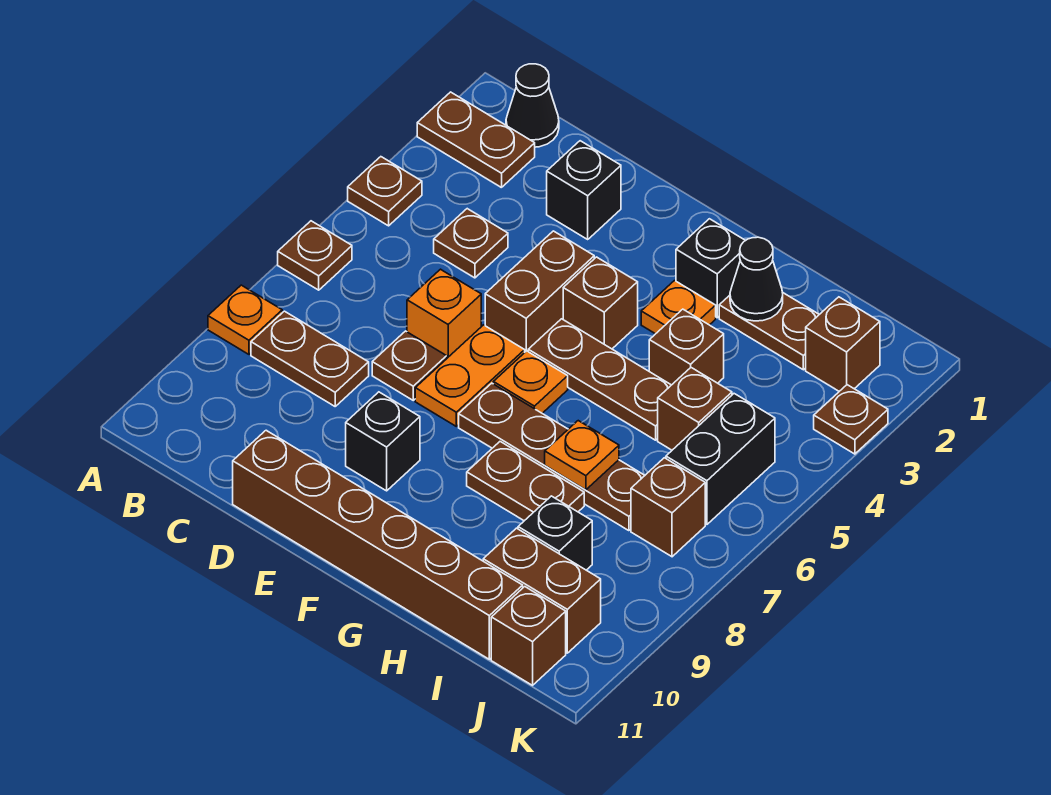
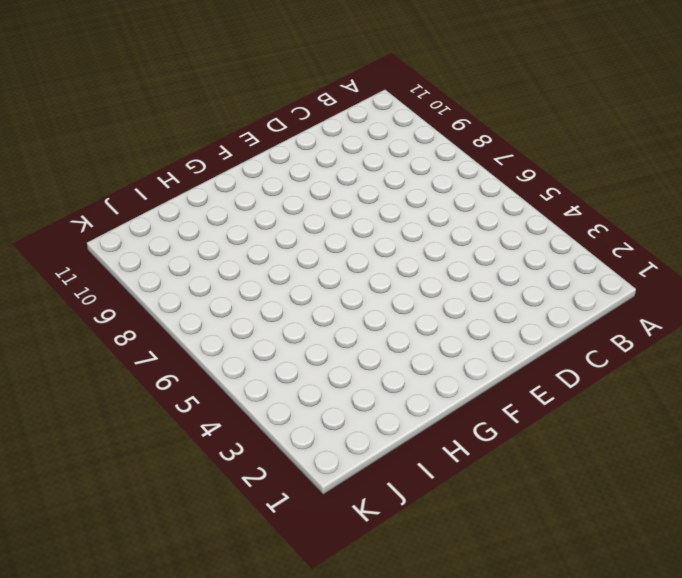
none -> brown 1x2 plate [417,92,535,188]
none -> brown 1x1 plate [348,157,422,226]
none -> brown 1x1 plate [278,221,352,290]
none -> orange 1x1 plate [208,285,282,354]

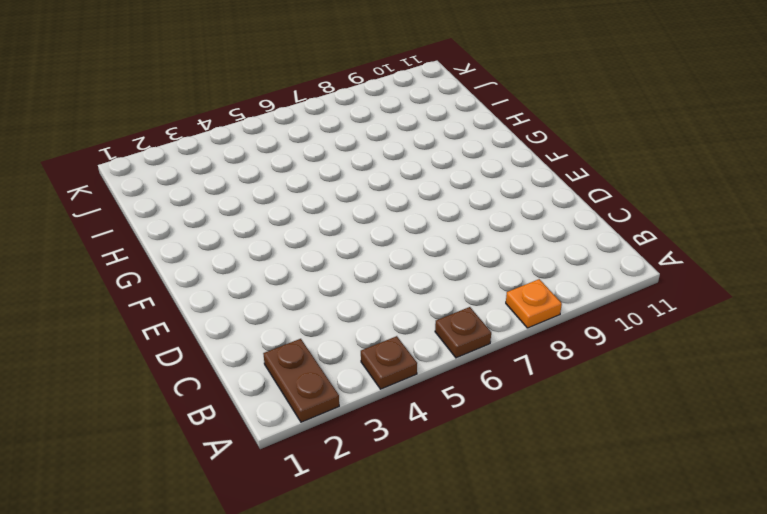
none -> black 1x1 cone [506,64,559,147]
none -> brown 1x2 plate [251,311,369,406]
none -> brown 1x1 plate [434,209,508,278]
none -> black 1x1 brick [547,141,621,239]

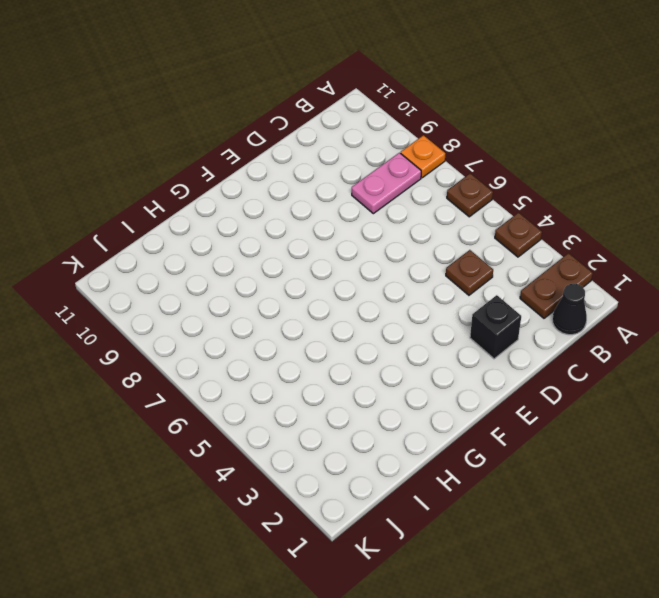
pink 1x2 plate [352,153,421,214] -> brown 1x2 plate [251,311,369,406]
none -> orange 1x1 brick [407,269,481,358]
none -> brown 1x1 plate [372,331,447,400]
none -> brown 1x6 brick [233,430,523,659]
none -> brown 1x2 brick [485,231,594,352]

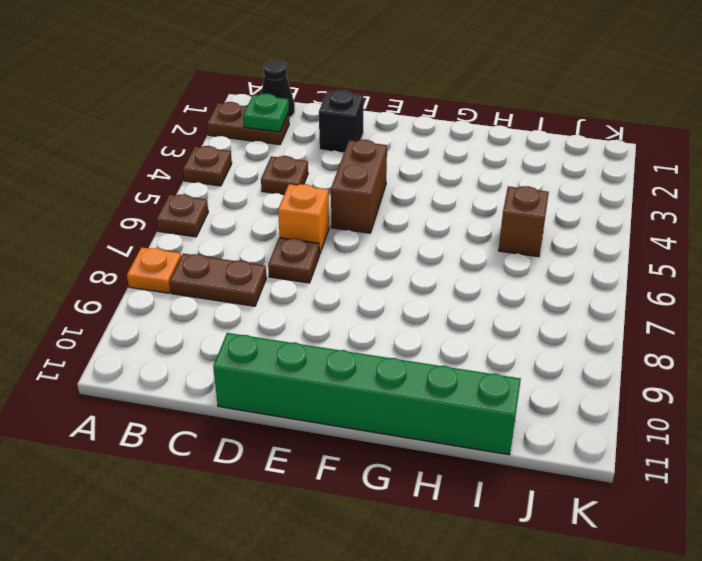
green 1x1 plate [243,94,289,132] -> none
green 1x6 brick [213,333,521,455] -> brown 1x6 brick [233,430,523,659]
none -> orange 1x2 plate [415,325,525,426]
none -> black 1x1 brick [346,392,420,491]
none -> brown 1x1 brick [563,257,638,349]
none -> brown 1x3 plate [528,319,671,440]

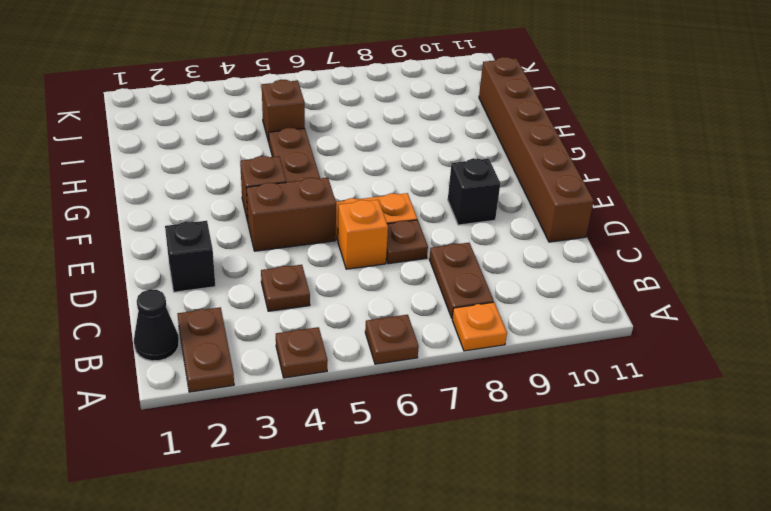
none -> orange 1x1 plate [493,351,568,413]
none -> brown 1x4 plate [459,383,645,531]
none -> black 1x1 brick [676,219,746,318]
none -> orange 1x1 plate [641,281,716,334]

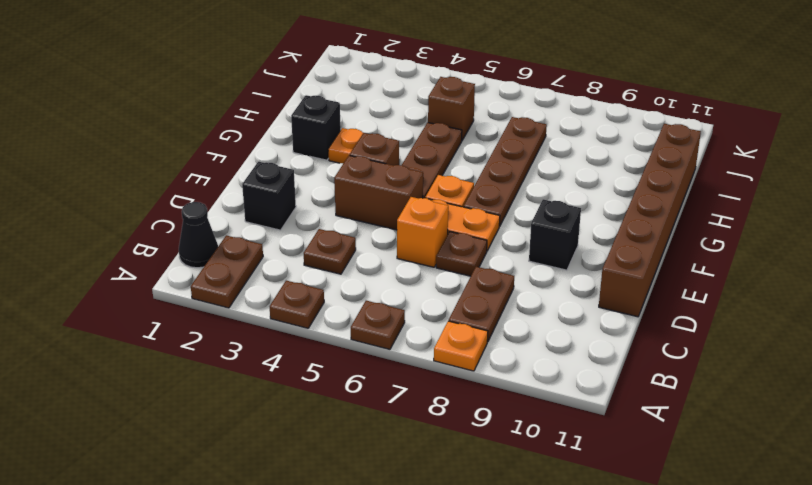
none -> brown 1x2 plate [467,442,584,521]
none -> brown 1x2 plate [719,292,819,370]
none -> brown 1x1 brick [649,309,724,385]
none -> black 1x1 brick [518,496,592,570]

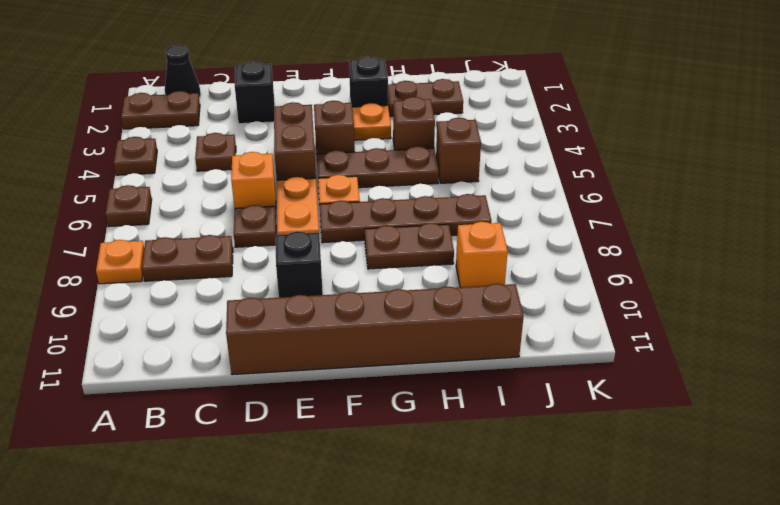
orange 1x1 brick [456,222,508,287] -> black 1x1 brick [518,496,592,570]
none -> brown 1x2 brick [483,528,601,653]
none -> brown 1x1 brick [806,297,880,391]
none -> black 1x2 brick [666,394,775,524]
none -> brown 1x1 brick [631,458,705,557]

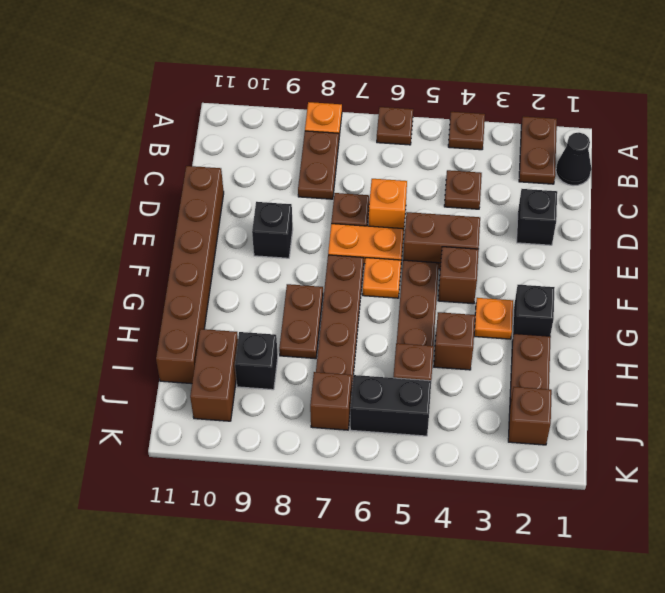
none -> brown 1x1 brick [491,587,566,685]
none -> brown 1x1 plate [814,385,888,454]
none -> black 1x1 cone [730,237,783,321]
none -> orange 1x1 plate [545,421,619,490]

